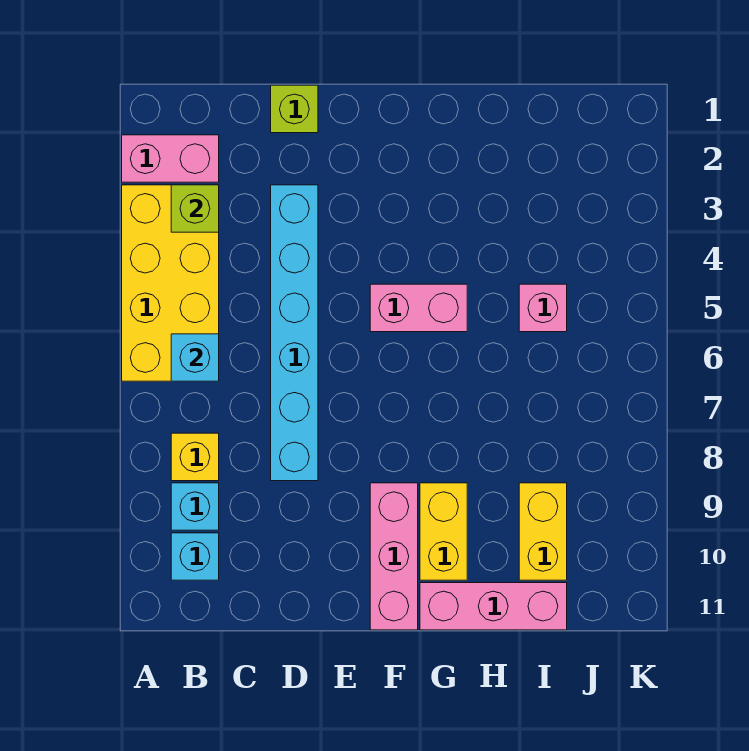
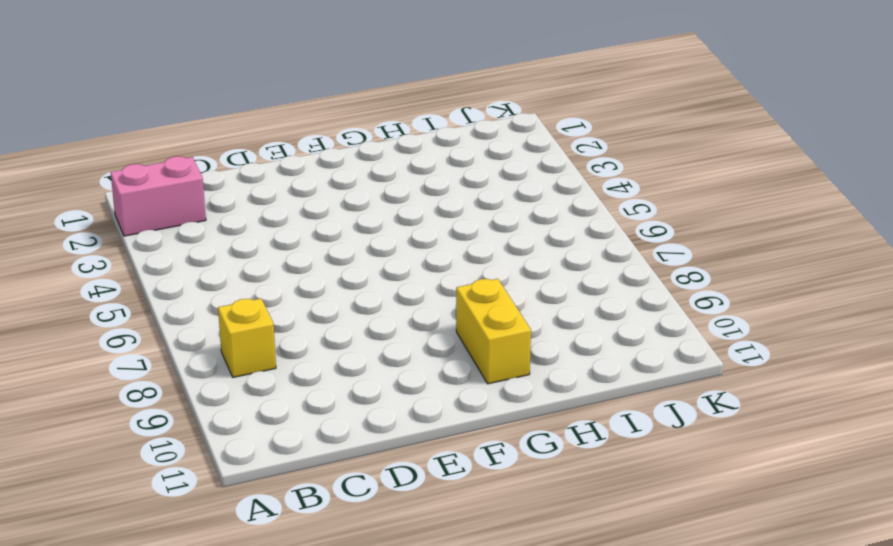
none -> yellow 2x4 brick [122,185,219,381]
none -> cyan 1x1 brick [171,483,219,530]
none -> cyan 1x1 brick [171,533,219,580]

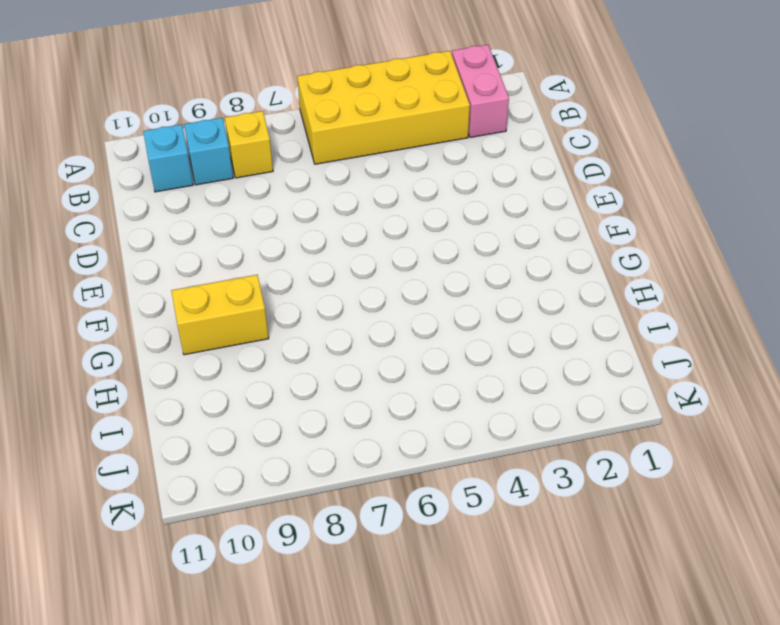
none -> lime 1x1 brick [271,85,318,133]
none -> cyan 1x6 brick [271,185,318,481]
none -> pink 1x2 brick [370,284,467,332]

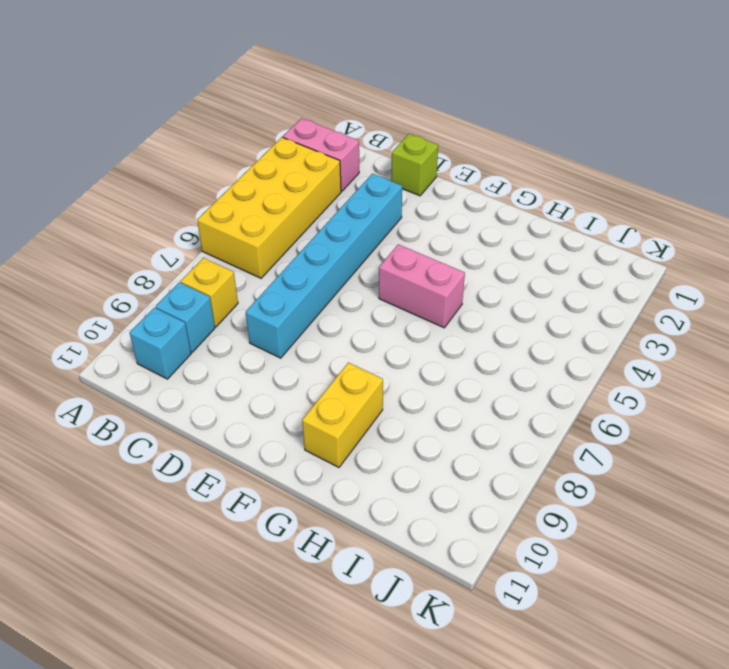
none -> pink 1x3 brick [370,483,418,630]
none -> pink 1x3 brick [420,583,567,630]
none -> pink 1x1 brick [519,284,567,332]

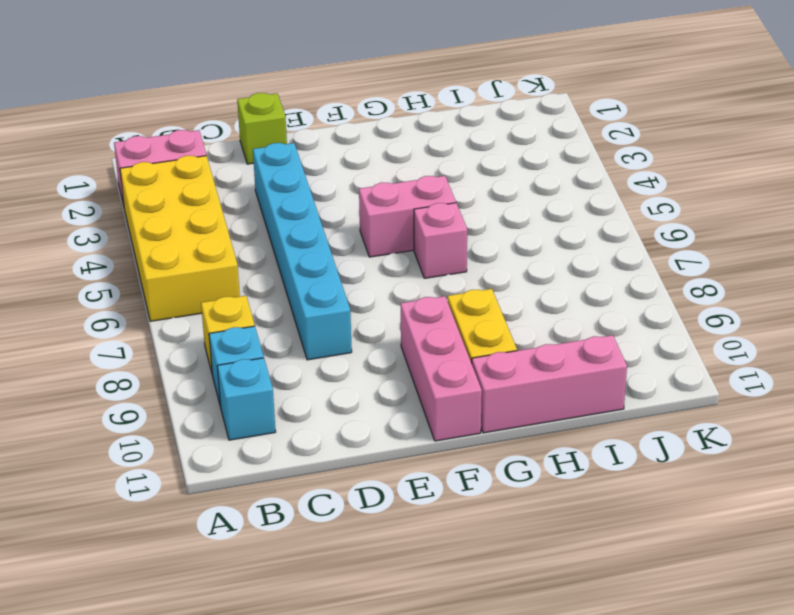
pink 1x1 brick [414,203,467,278] -> pink 1x1 brick moved to [519,284,567,332]
none -> yellow 1x2 brick [519,483,567,580]
none -> lime 1x1 brick [171,185,219,232]
none -> cyan 1x1 brick [171,334,219,381]

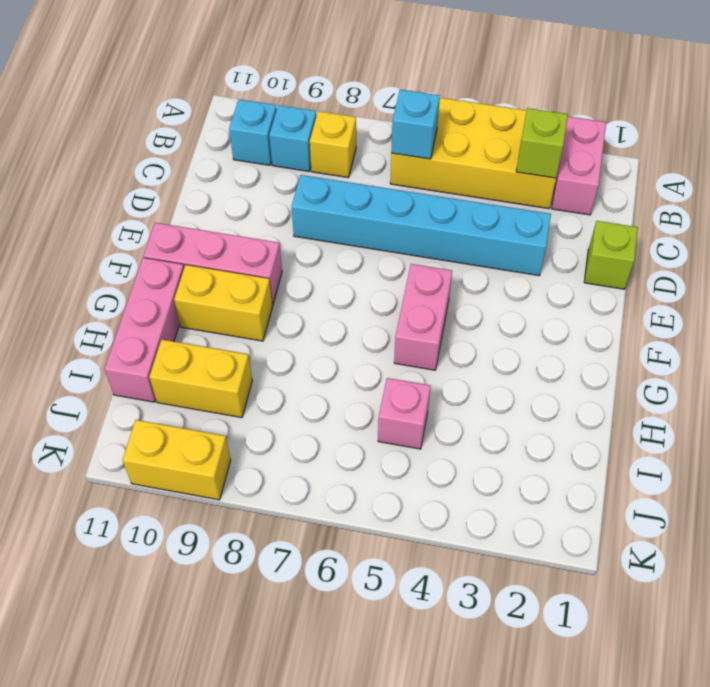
yellow 1x2 brick [123,420,231,500] -> none

